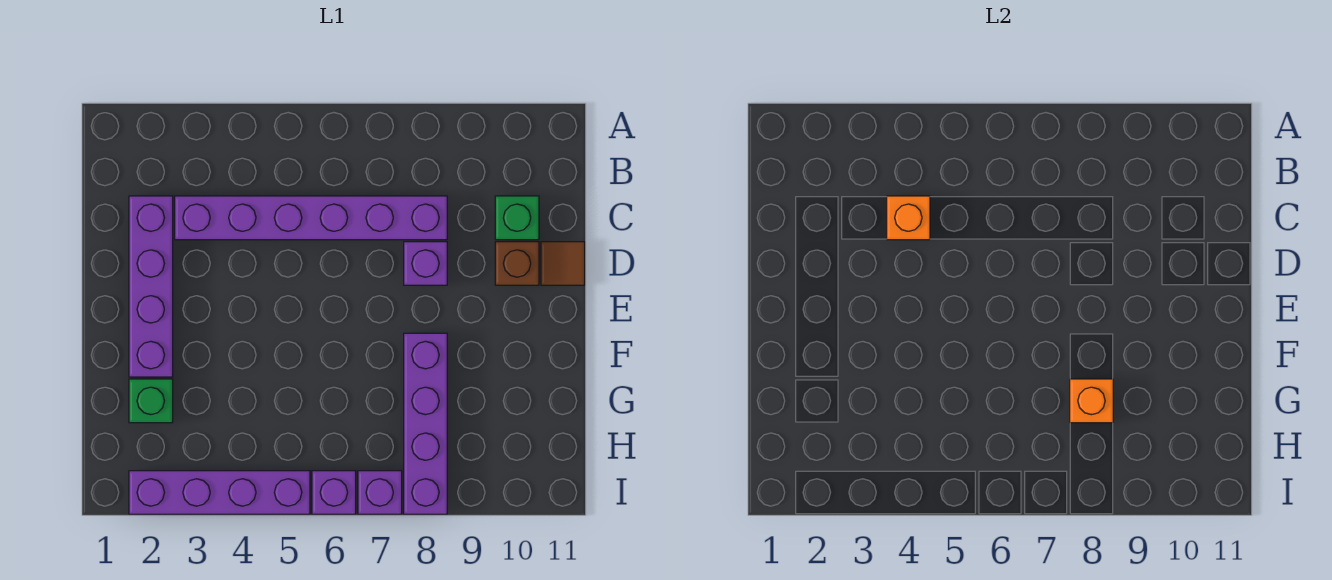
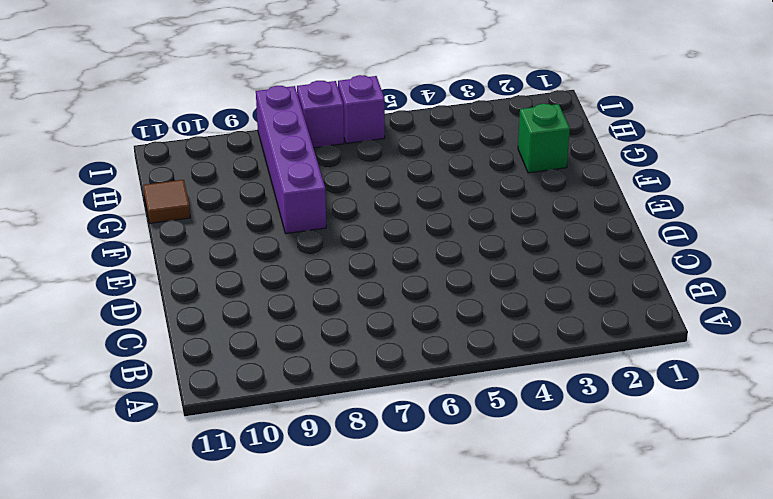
brown 1x1 tile [143,180,190,223] -> brown 1x1 tile moved to [541,242,585,285]
none -> purple 1x4 brick [129,196,173,377]
none -> purple 1x6 brick [175,196,447,240]
none -> green 1x1 brick [495,196,539,240]

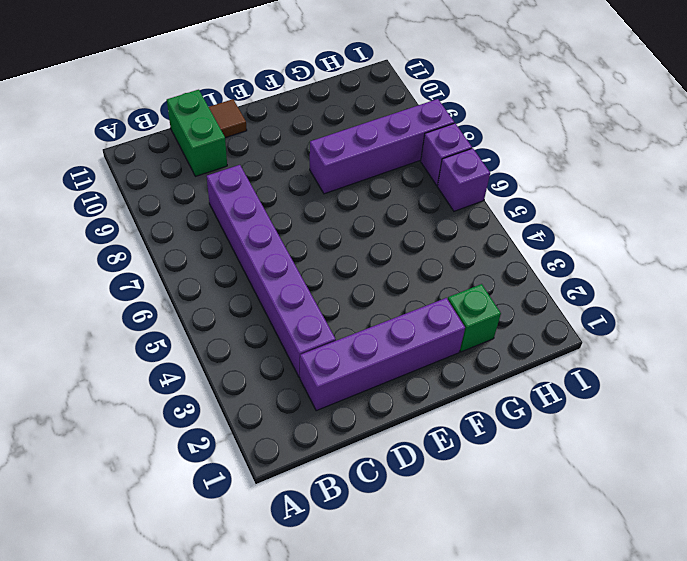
green 1x2 brick [167,90,227,176] -> green 1x1 brick [495,196,539,240]
none -> purple 1x1 brick [404,242,447,285]
none -> brown 1x1 brick [495,242,539,285]
none -> purple 1x4 brick [129,471,310,514]

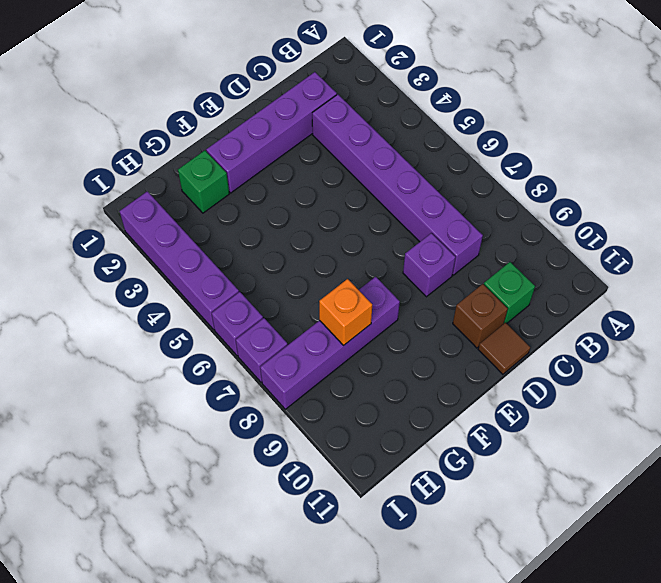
none -> orange 1x1 brick [887,196,930,240]

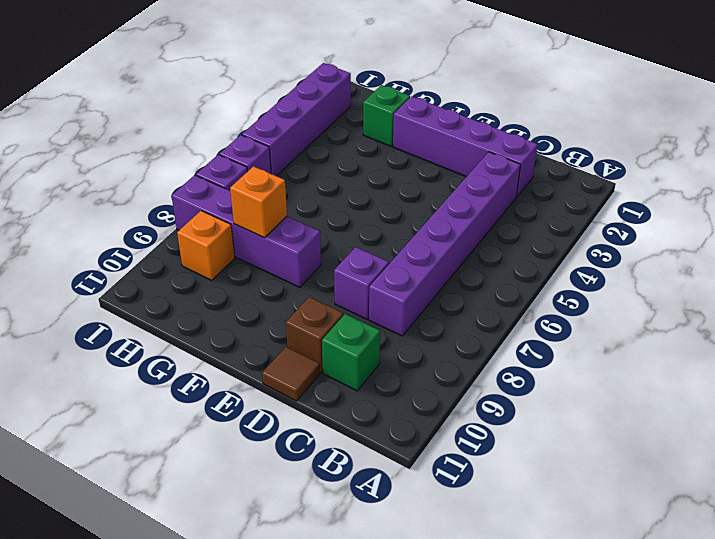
orange 1x1 brick [177,211,235,280] -> orange 1x1 brick moved to [887,196,930,240]

